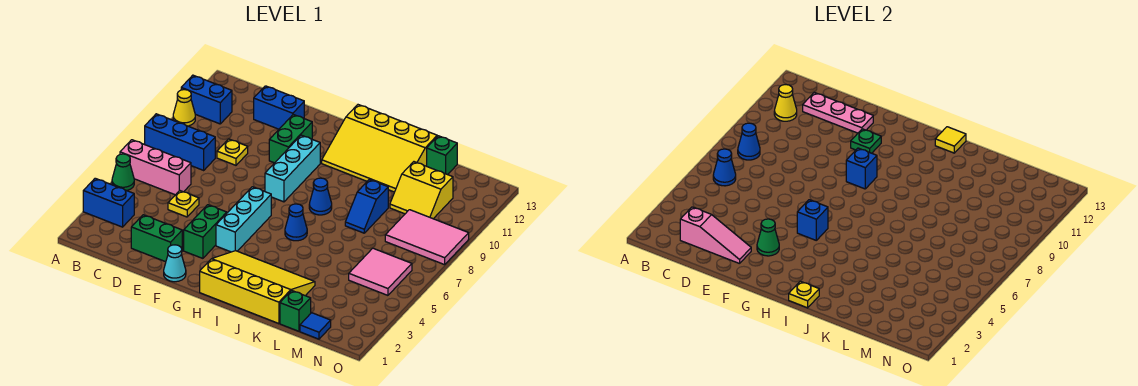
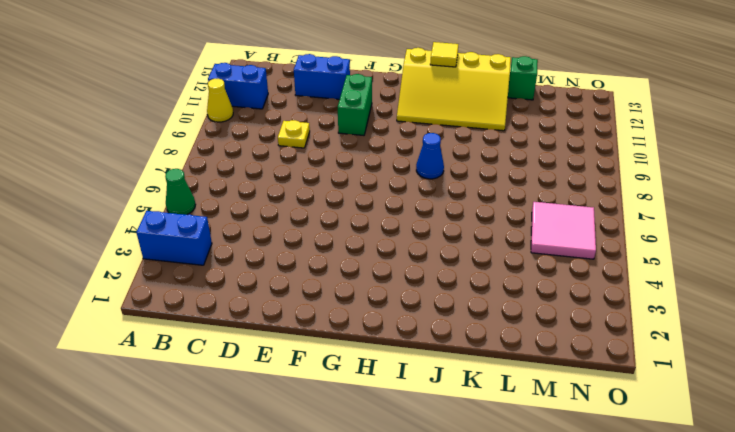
none -> pink 1x3 brick [120,140,191,195]
none -> blue 1x3 brick [145,114,215,170]
none -> green 1x2 brick [131,215,182,262]
none -> yellow 1x1 plate [168,191,199,217]

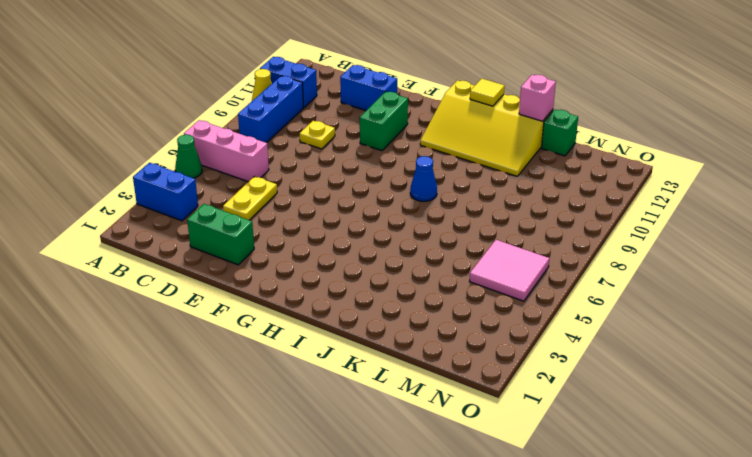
blue 1x3 brick [238,76,303,143] -> blue 1x3 brick turned to [145,114,215,170]
yellow 1x2 plate [223,176,277,220] -> yellow 1x1 plate [168,191,199,217]
pink 1x1 brick [519,75,556,121] -> none
none -> cyan 1x1 cone [164,245,186,282]
none -> green 1x2 brick [184,205,227,258]
none -> cyan 1x3 brick [216,187,271,252]
none -> cyan 1x3 brick [265,135,320,202]

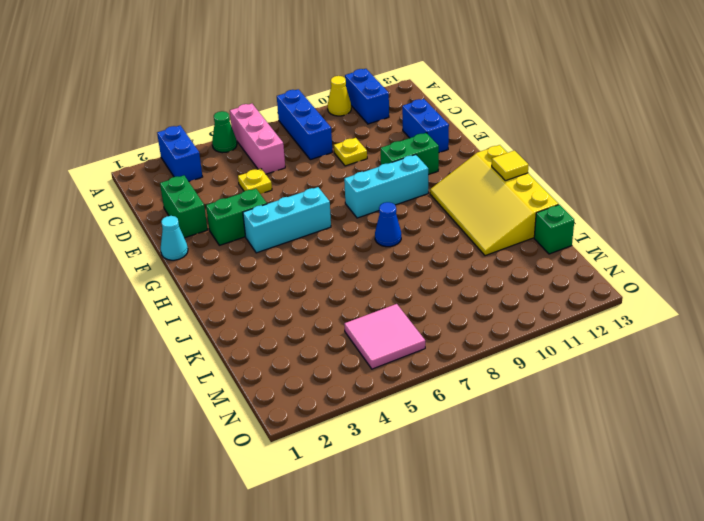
none -> yellow 3x4 slope [200,251,315,324]
none -> blue 1x1 cone [285,204,307,241]
none -> blue 1x2 slope [345,179,388,233]
none -> green 1x1 brick [280,290,311,331]

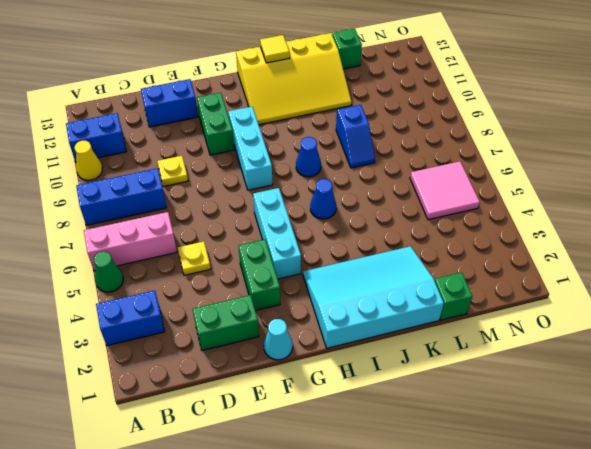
cyan 3x4 slope [303,246,444,348] -> yellow 3x4 slope [200,251,315,324]
none -> yellow 2x2 slope [390,162,453,219]
none -> blue 1x1 tile [300,313,331,339]
none -> pink 2x3 tile [385,210,469,265]
none -> blue 1x1 cone [713,149,736,186]

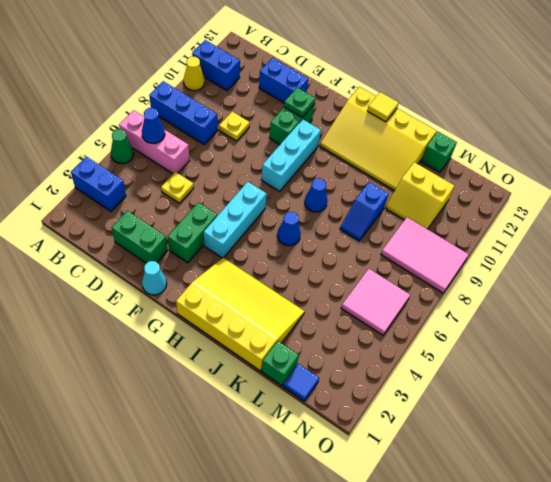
none -> blue 1x1 cone [738,123,760,160]
none -> yellow 1x1 cone [774,85,797,121]
none -> pink 1x3 slope [680,207,751,264]
none -> pink 1x3 plate [803,92,873,133]

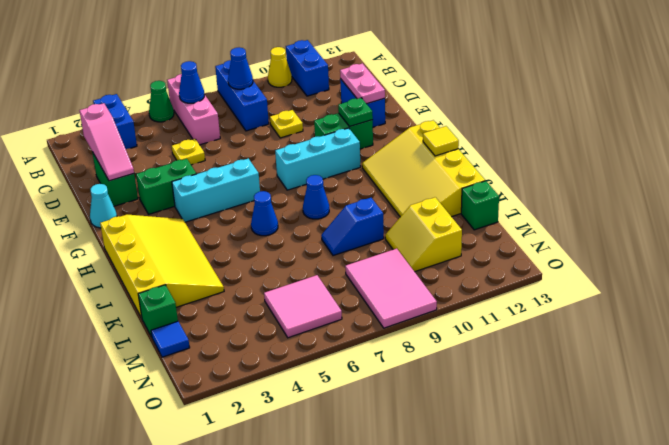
pink 1x2 plate [340,63,385,104] -> pink 1x3 plate [803,92,873,133]
none -> yellow 1x1 cone [774,85,797,121]
none -> green 1x1 cone [757,219,779,256]
none -> blue 1x1 brick [797,200,828,240]
none -> blue 1x1 brick [846,148,877,189]

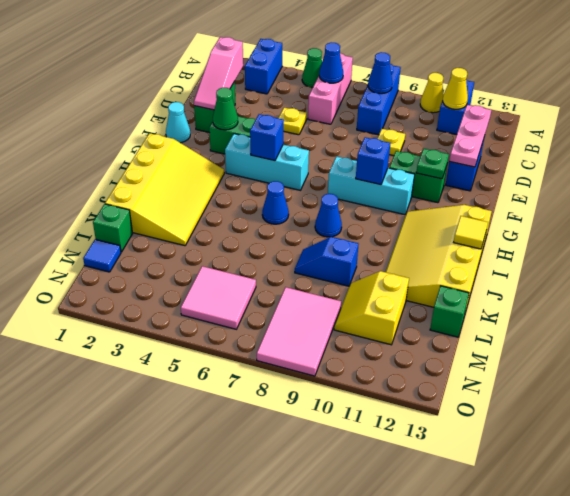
none -> yellow 1x1 plate [789,281,819,308]

